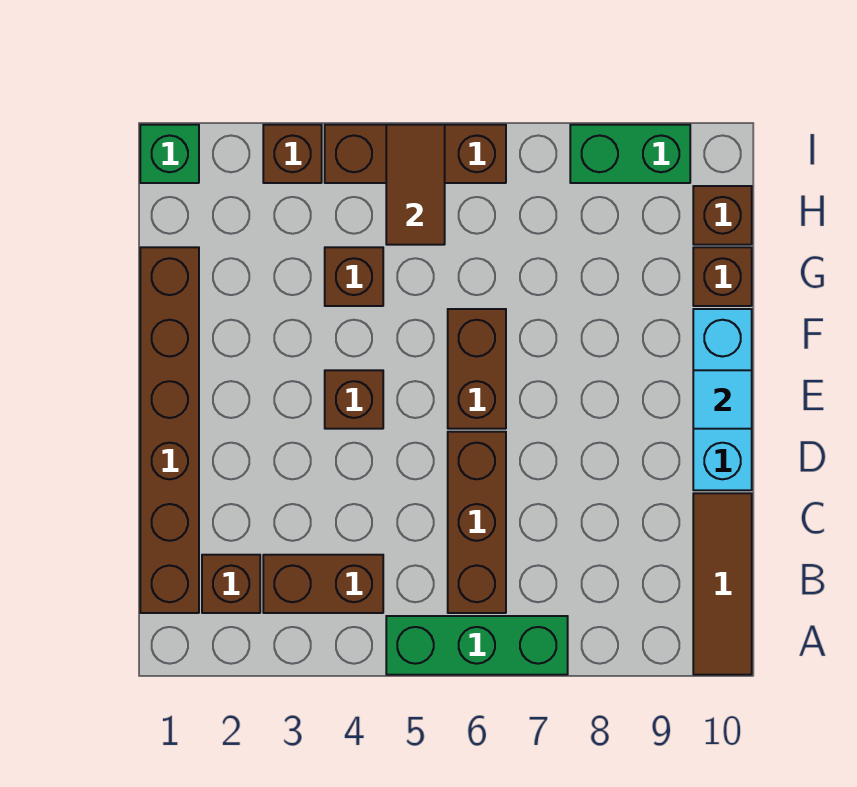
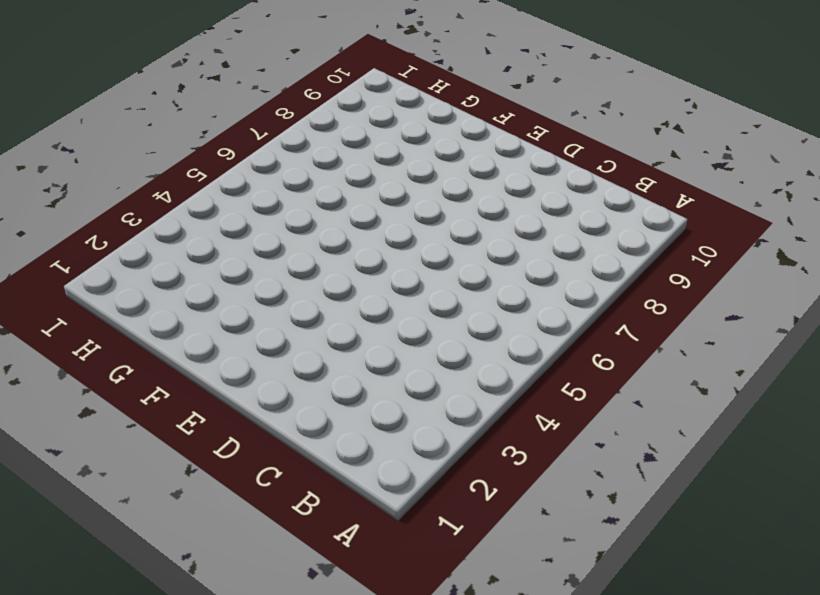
none -> green 1x3 brick [386,616,568,675]
none -> brown 1x3 tile [693,493,752,675]
none -> brown 1x6 brick [140,247,199,613]

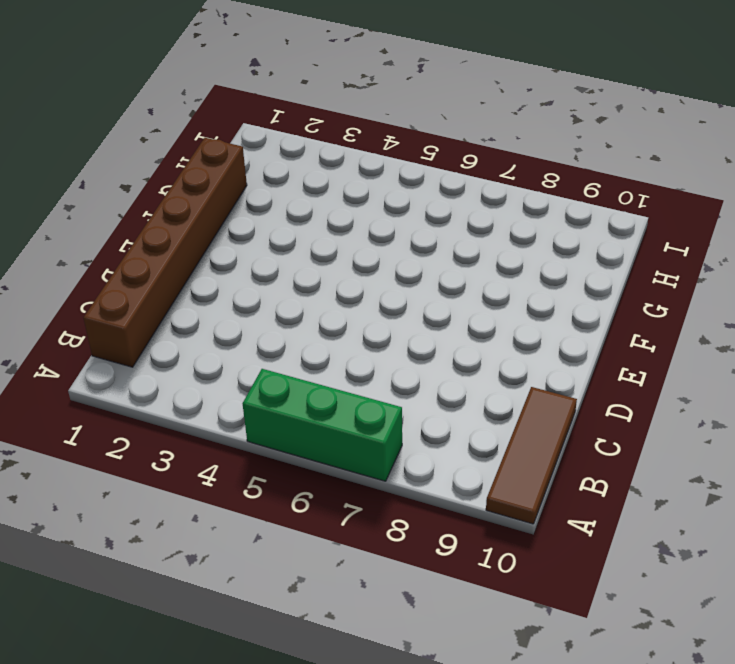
none -> brown 1x1 brick [202,555,260,613]
none -> brown 1x2 brick [263,555,383,613]
none -> brown 1x3 brick [448,432,506,613]

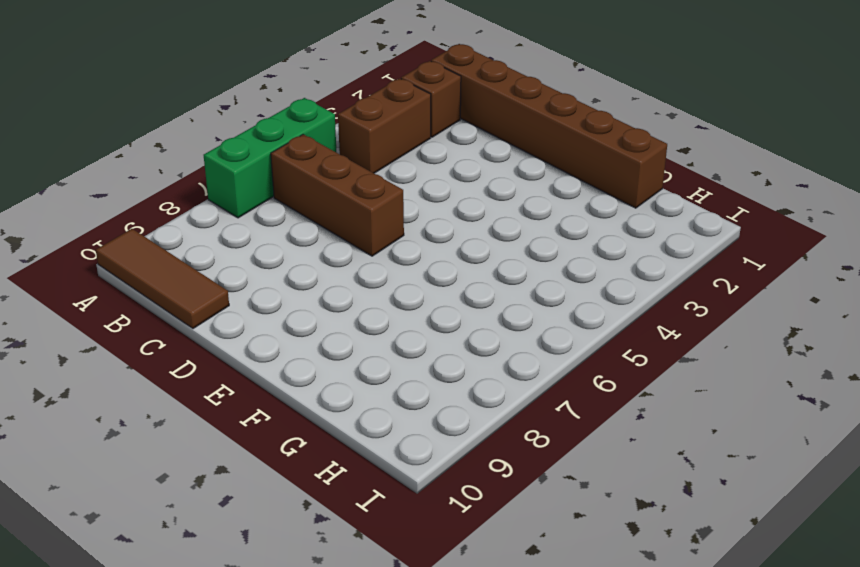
none -> cyan 1x3 brick [693,309,752,490]
none -> brown 1x1 brick [325,370,383,429]
none -> brown 1x2 brick [448,309,506,429]

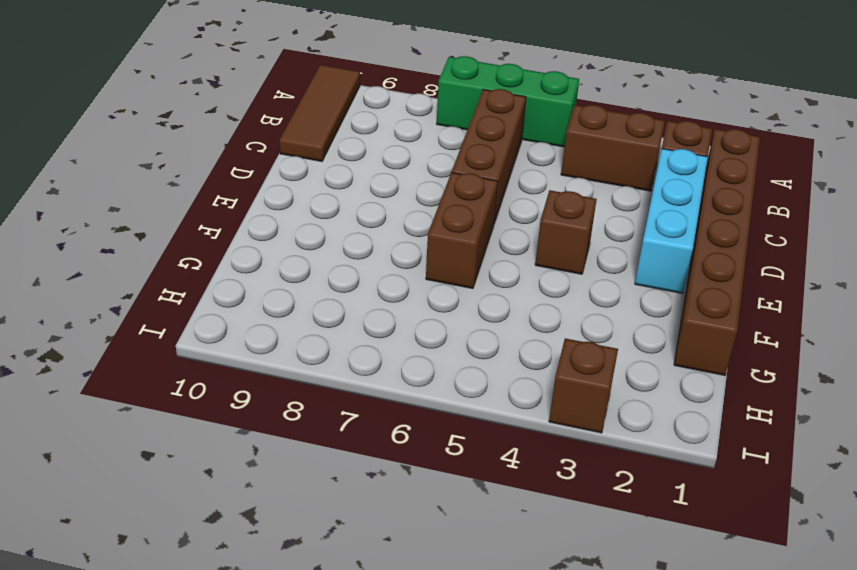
cyan 1x3 brick [635,149,708,293] -> cyan 1x3 brick moved to [693,309,752,490]
none -> brown 1x1 brick [325,247,383,306]
none -> brown 1x1 brick [693,247,752,306]
none -> brown 1x1 brick [693,186,752,245]

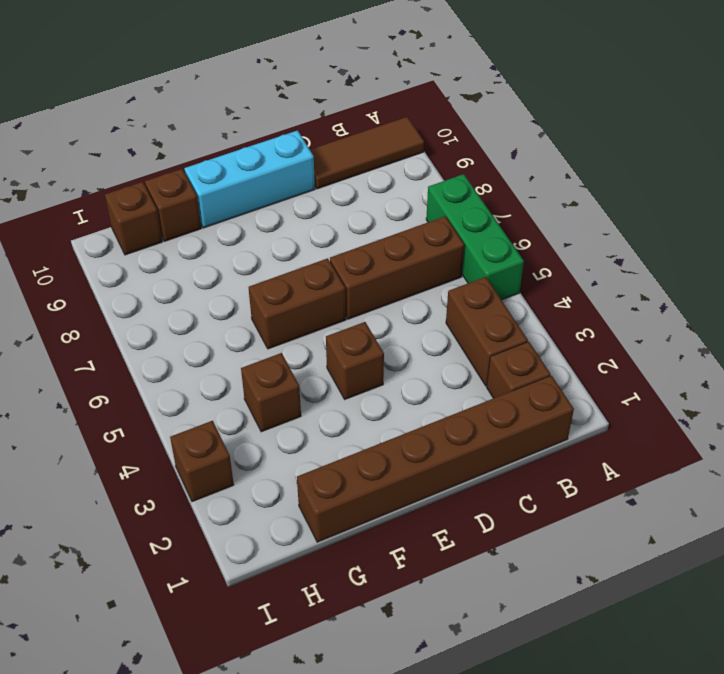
none -> green 1x1 brick [140,125,199,183]
none -> brown 1x3 brick [325,125,506,183]
none -> green 1x2 brick [570,125,690,183]

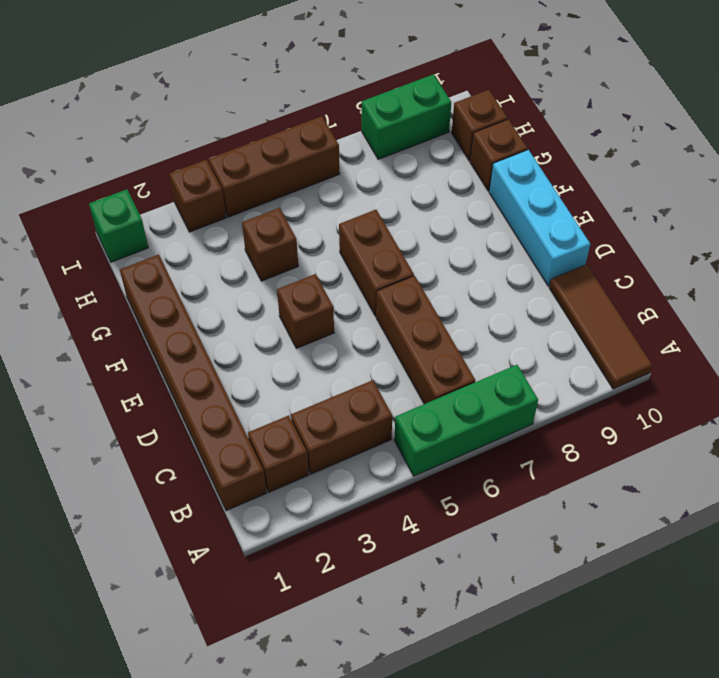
none -> cyan 1x1 tile [693,370,752,429]
none -> brown 1x2 tile [386,125,445,245]

